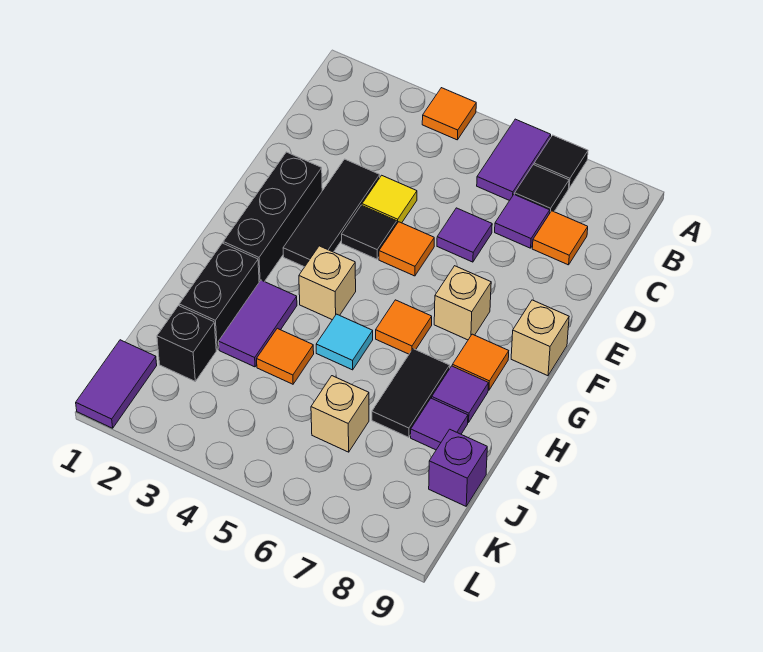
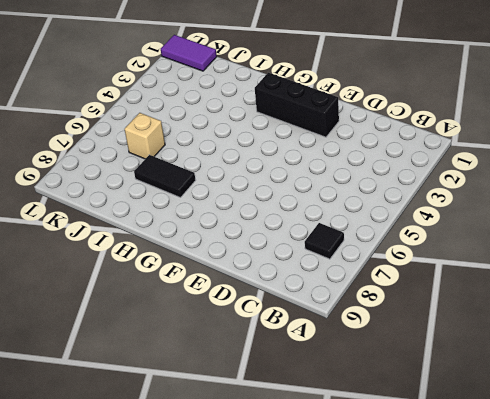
none -> orange 1x1 tile [422,88,476,140]
none -> purple 1x2 tile [477,119,551,201]
none -> black 1x1 tile [534,135,588,188]

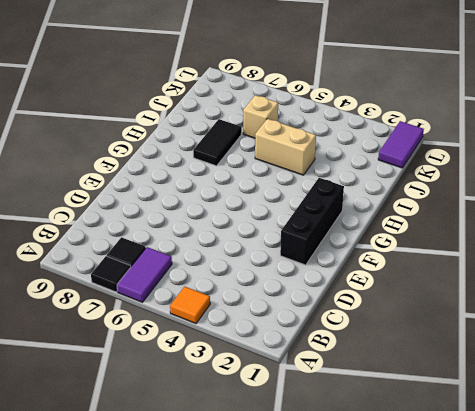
tan 1x2 brick [255,119,316,175] -> orange 1x1 tile [257,328,314,384]
none -> purple 1x1 tile [495,194,550,248]
none -> orange 1x1 tile [532,211,588,265]
none -> black 1x3 tile [283,159,380,267]

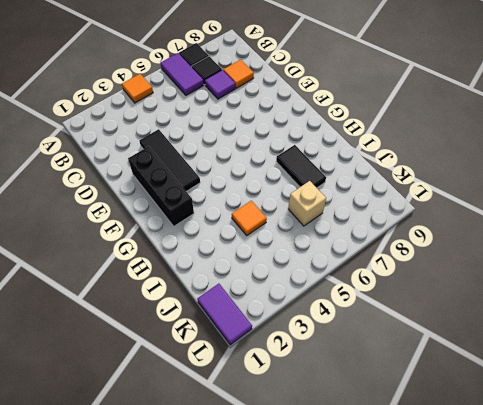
none -> yellow 1x1 tile [362,175,417,223]
none -> purple 1x1 tile [437,208,492,262]
none -> black 1x1 tile [342,205,397,259]

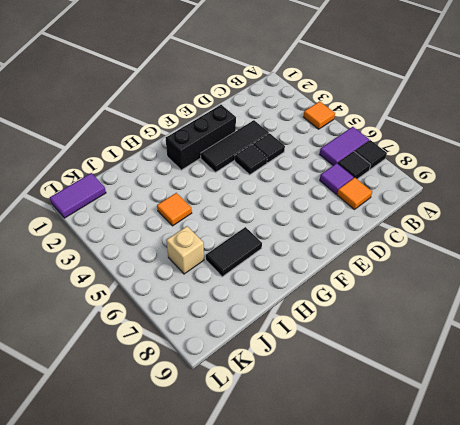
black 1x1 tile [253,133,285,163] -> yellow 1x1 tile [362,175,417,223]
none -> purple 1x1 tile [437,208,492,262]
none -> orange 1x1 tile [379,222,434,276]
none -> tan 1x1 brick [434,266,491,340]

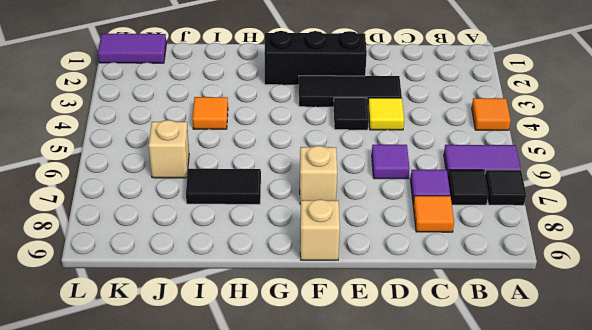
none -> orange 1x1 tile [379,222,434,276]
none -> tan 1x1 brick [299,246,356,320]
none -> orange 1x1 tile [376,300,432,354]

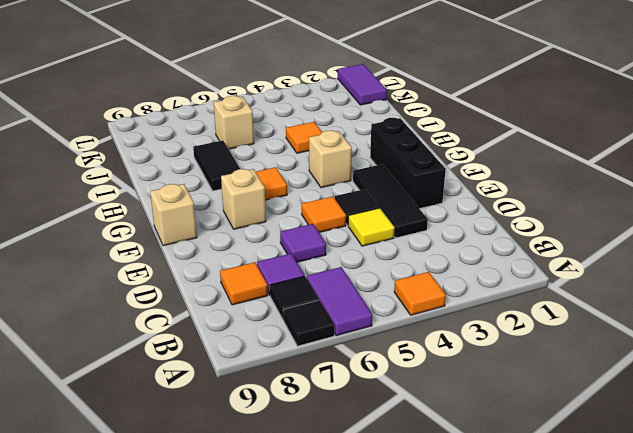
none -> orange 1x1 tile [452,334,509,390]
none -> black 1x2 brick [179,243,259,349]
none -> purple 1x2 tile [219,280,297,367]

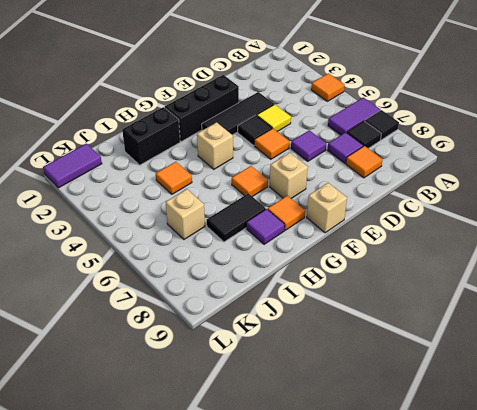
none -> purple 1x2 tile [219,280,297,367]
none -> cyan 1x1 tile [316,314,373,370]
none -> purple 1x1 tile [411,398,468,450]

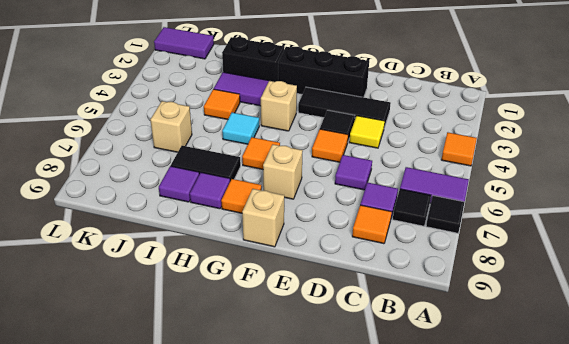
none -> black 1x1 brick [157,306,216,381]
none -> purple 1x1 brick [429,429,487,506]

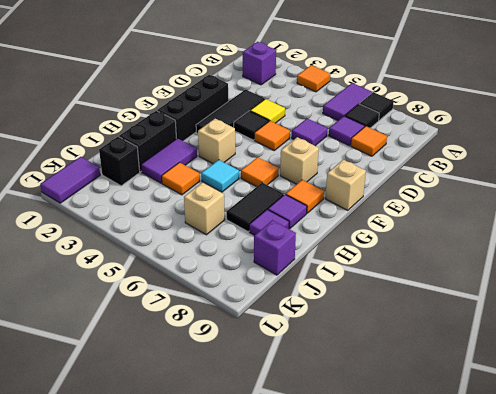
purple 1x1 brick [243,42,276,85] -> none

